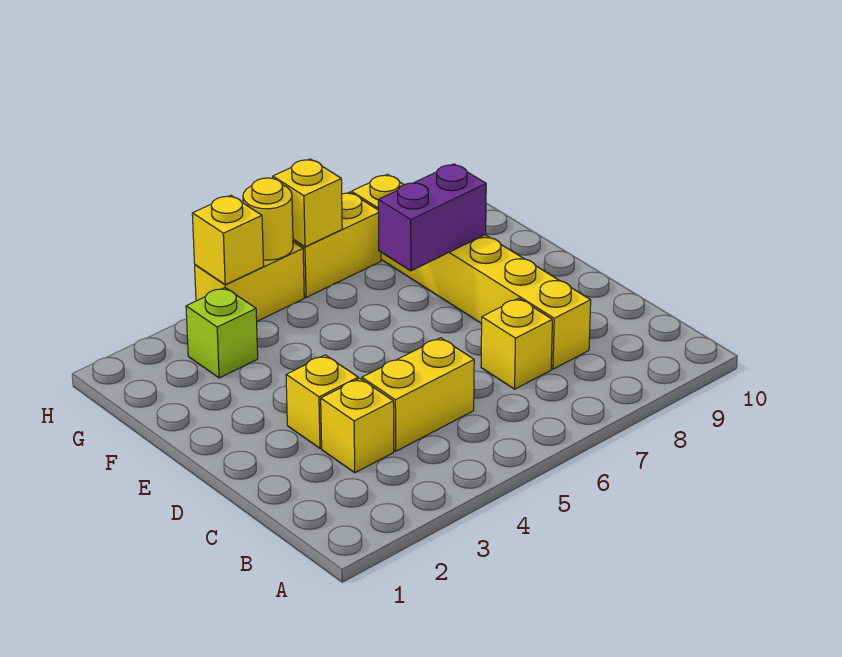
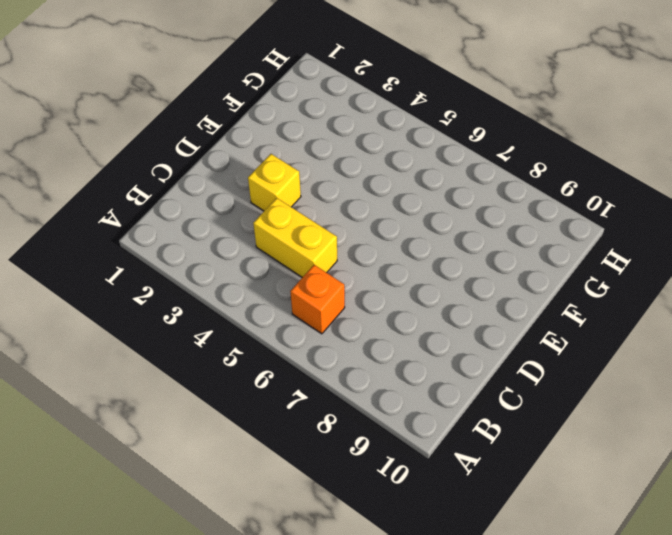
orange 1x1 brick [290,265,345,334] -> none
none -> yellow 1x1 brick [321,378,394,473]
none -> yellow 1x1 brick [481,298,552,389]
none -> yellow 1x6 brick [351,174,591,369]

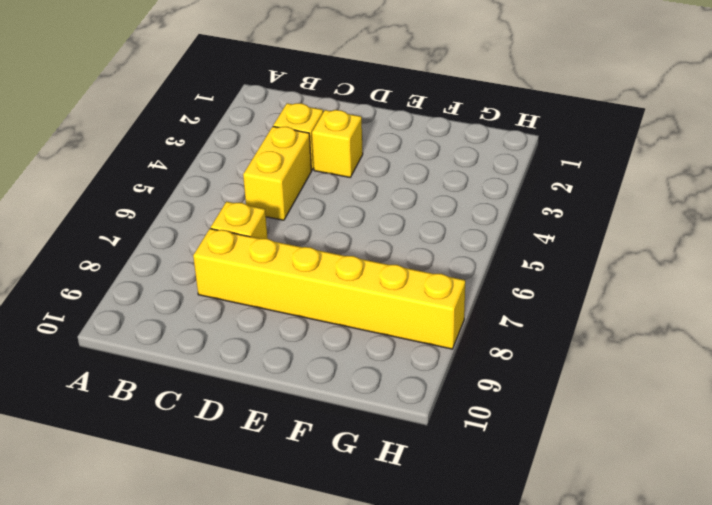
none -> lime 1x1 brick [186,288,258,378]
none -> yellow 1x2 brick [195,242,304,321]
none -> yellow 1x2 brick [293,192,381,297]

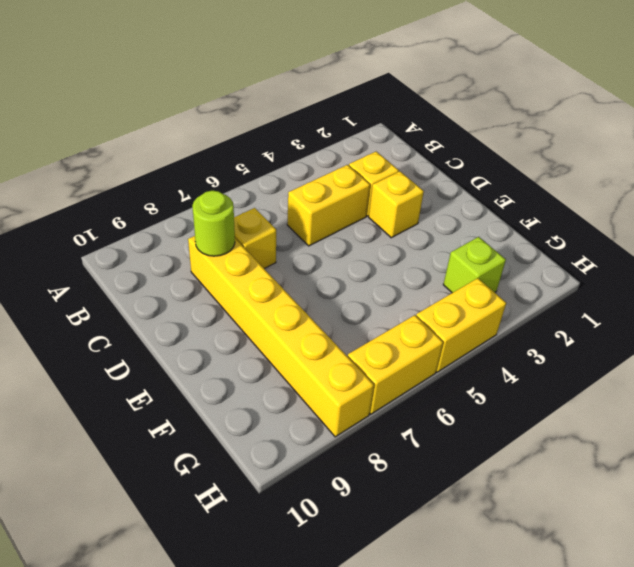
lime 1x1 round brick [192,191,235,256] -> none
none -> purple 1x2 brick [378,164,486,271]
none -> yellow 1x1 brick [192,195,264,285]
none -> yellow 1x1 round brick [243,178,293,260]

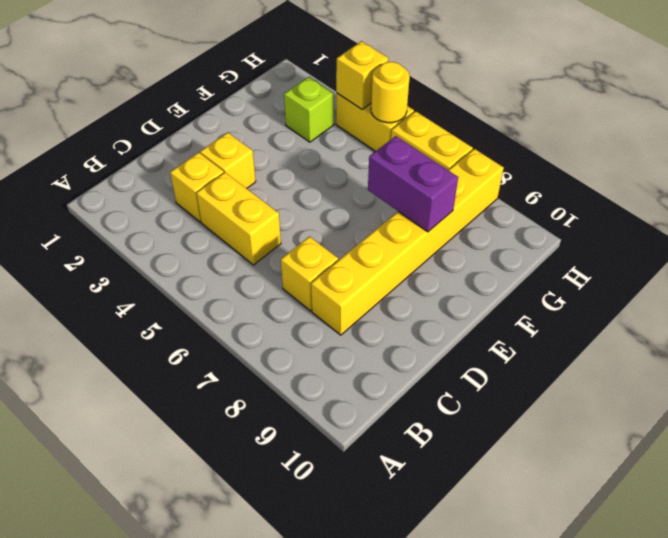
none -> yellow 1x1 brick [273,159,342,247]

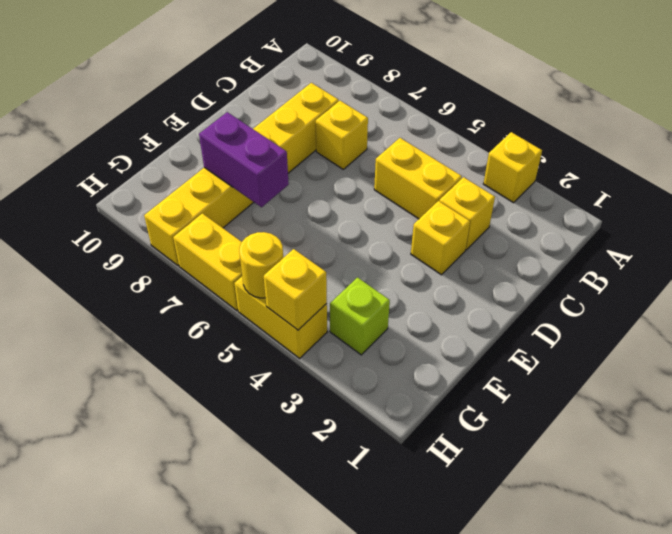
yellow 1x1 brick [483,132,542,203] -> yellow 1x1 brick moved to [273,159,342,247]

